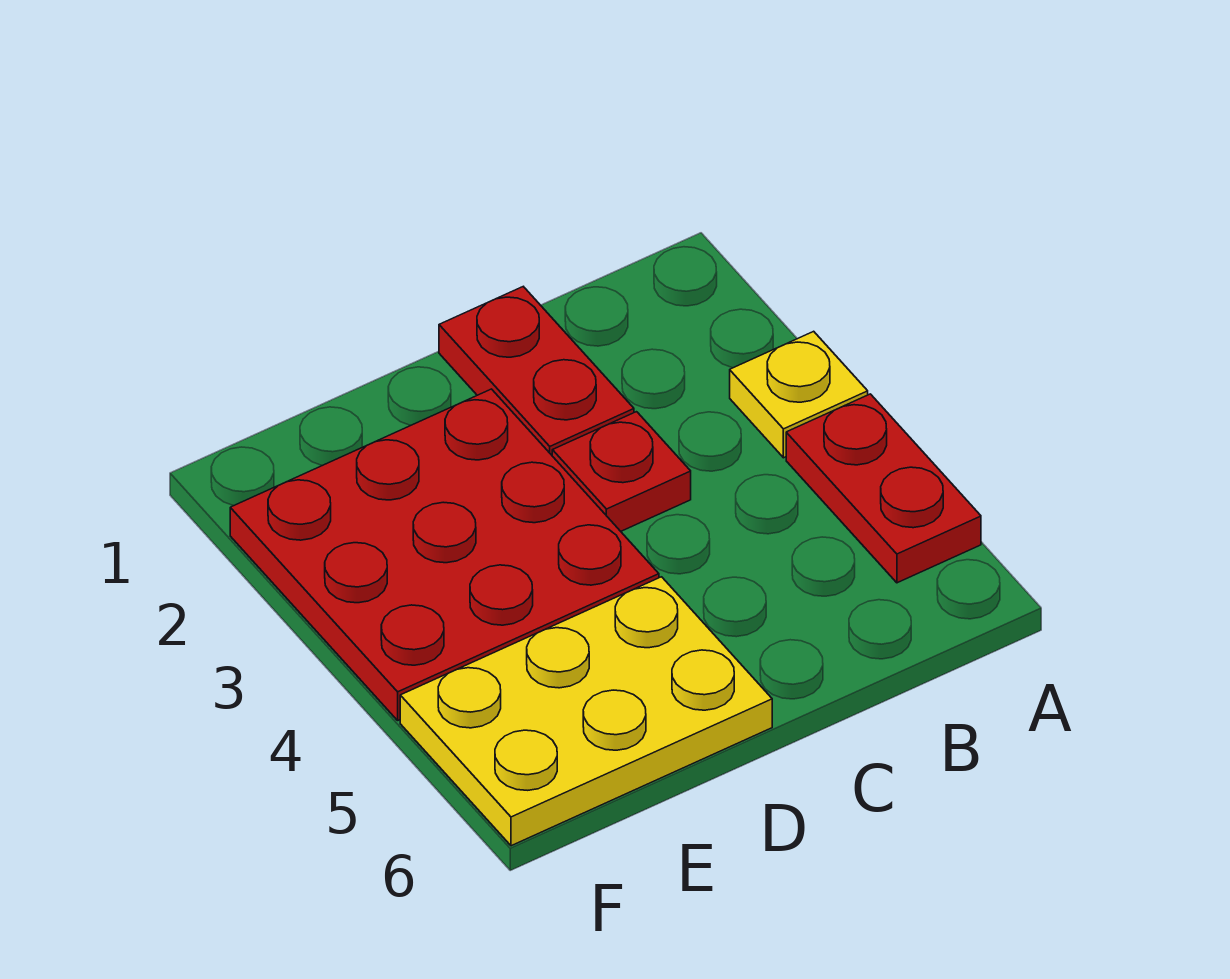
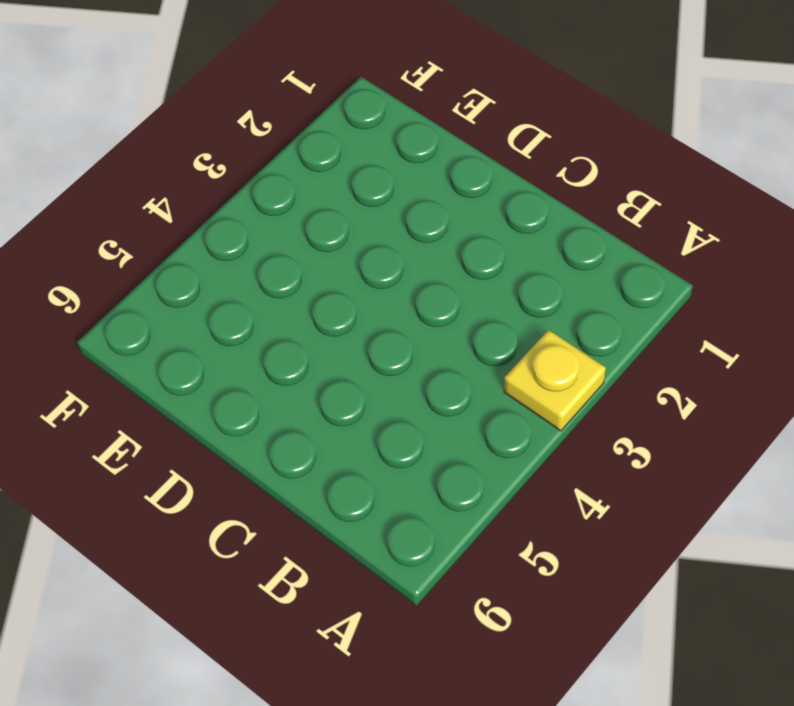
none -> red 1x2 plate [786,394,981,583]
none -> red 1x2 plate [439,287,634,455]

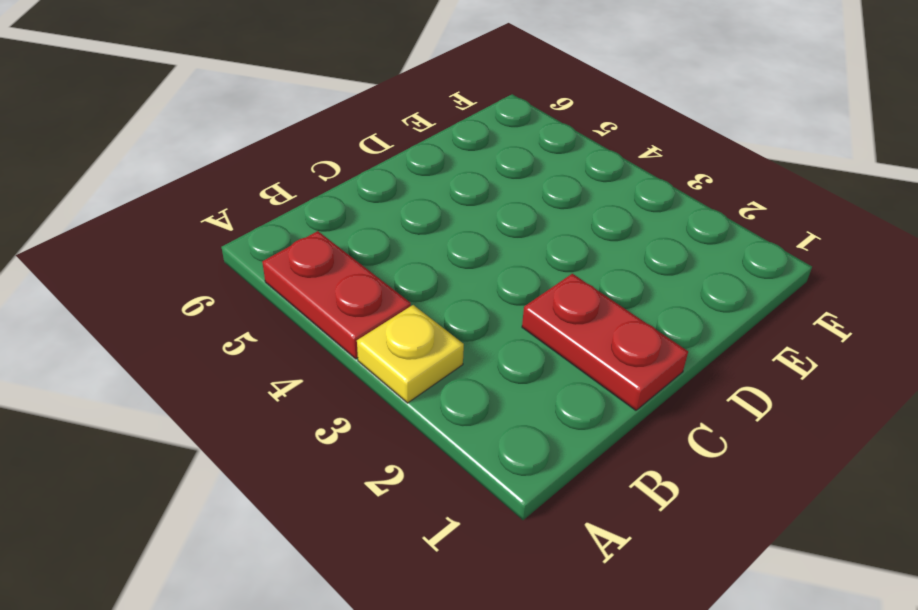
none -> red 1x1 plate [552,412,691,531]
none -> red 3x3 plate [230,389,659,720]

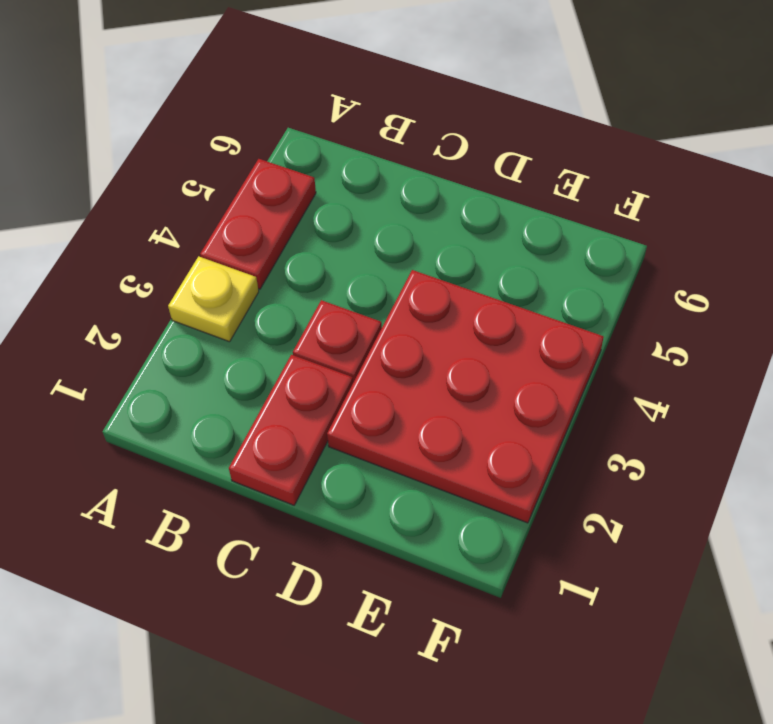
none -> yellow 2x3 plate [400,577,772,846]

